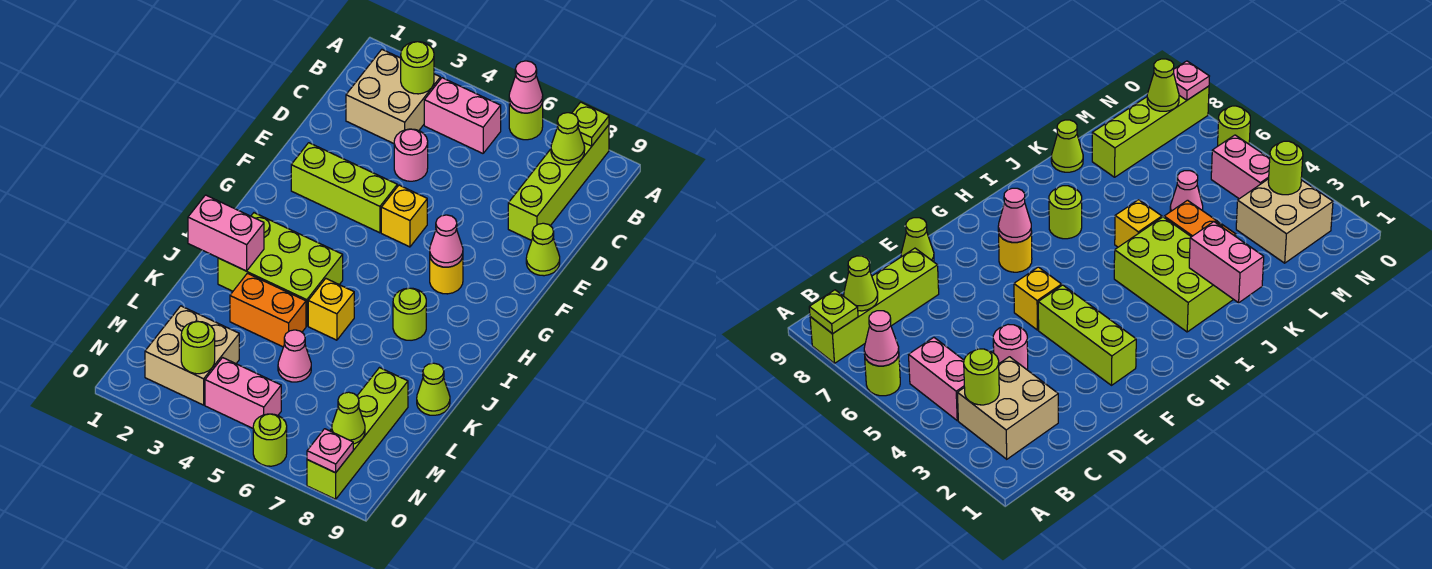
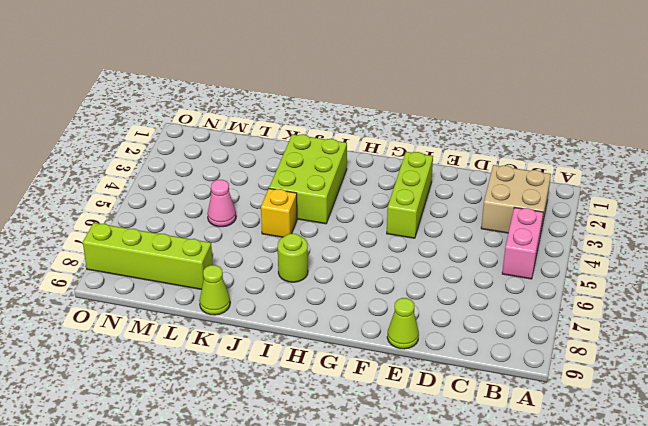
none -> lime 1x1 round brick [509,101,543,140]
none -> lime 1x4 brick [508,125,609,240]
none -> pink 1x1 round brick [394,129,428,181]

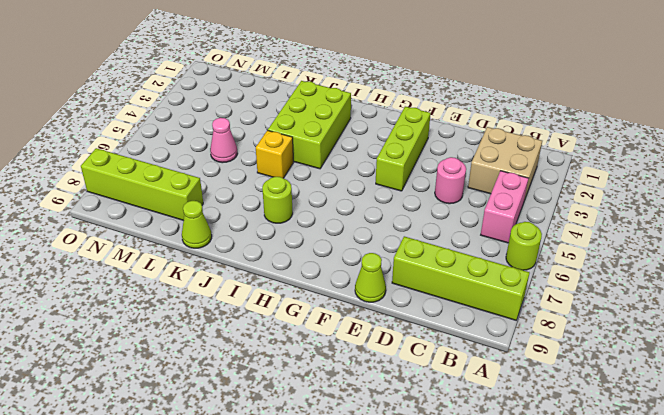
none -> yellow 1x1 brick [381,185,427,247]
none -> yellow 1x1 round brick [430,257,463,294]
none -> orange 1x2 brick [230,273,306,347]

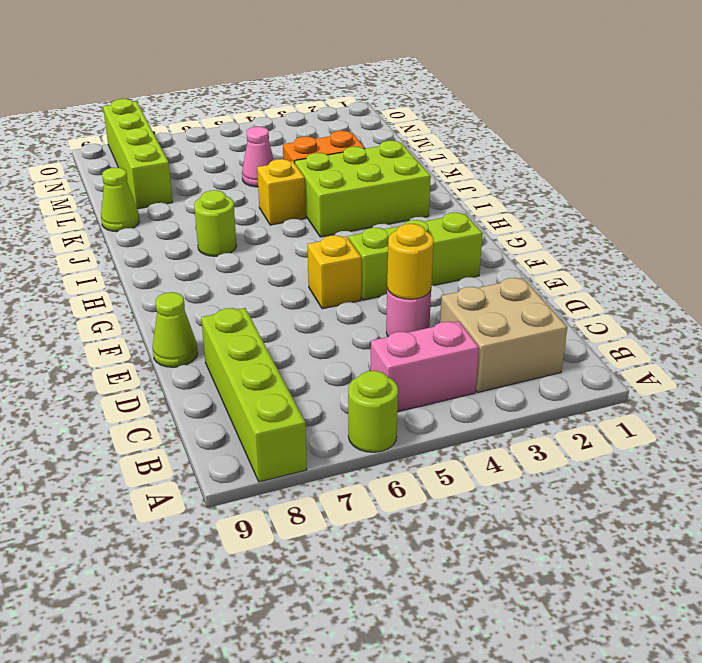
yellow 1x1 round brick [387,224,434,299] -> yellow 1x1 round brick moved to [430,257,463,294]
none -> tan 2x2 brick [145,306,239,405]
none -> pink 1x2 brick [205,358,281,428]
none -> lime 1x1 round brick [253,414,287,466]

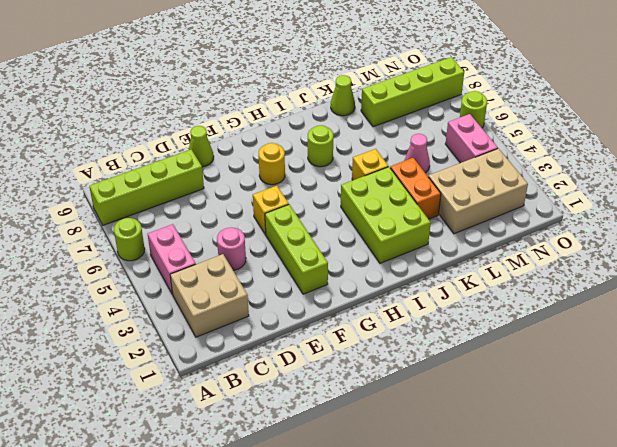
tan 2x3 brick [428,149,528,234] -> tan 2x2 brick [145,306,239,405]
none -> pink 1x1 cone [509,61,543,113]
none -> lime 1x1 plate [572,102,609,146]
none -> lime 1x1 round brick [401,42,434,94]

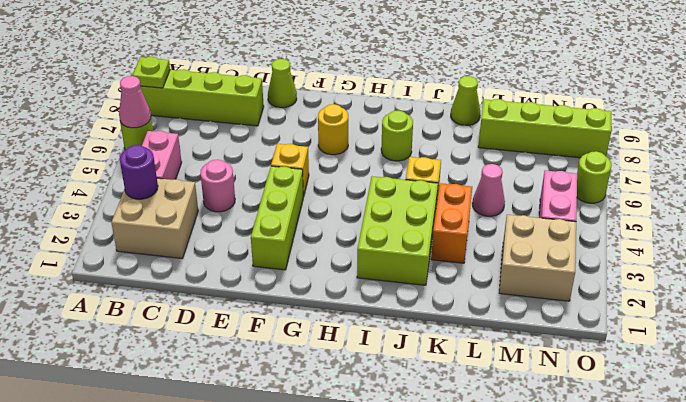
purple 1x1 round brick [120,145,158,199] -> lime 1x1 round brick [401,42,434,94]
none -> lime 1x1 cone [551,113,585,165]
none -> pink 1x1 cone [430,215,463,267]
none -> pink 1x2 brick [188,195,264,271]

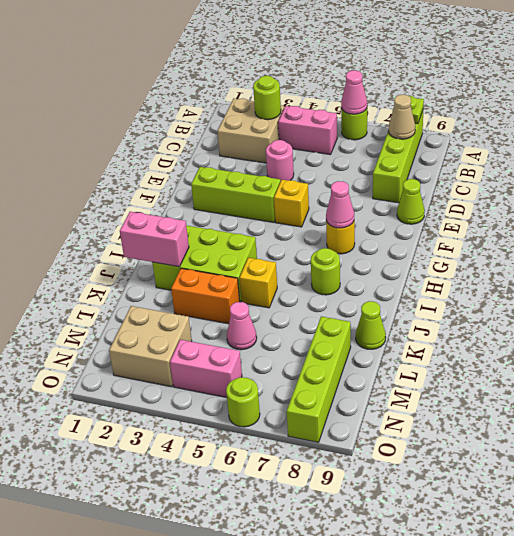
tan 1x1 cone [389,95,415,139] -> lime 1x1 cone [551,113,585,165]
none -> lime 1x1 round brick [181,321,215,374]
none -> lime 1x1 cone [332,392,365,444]
none -> pink 1x1 plate [307,429,353,473]

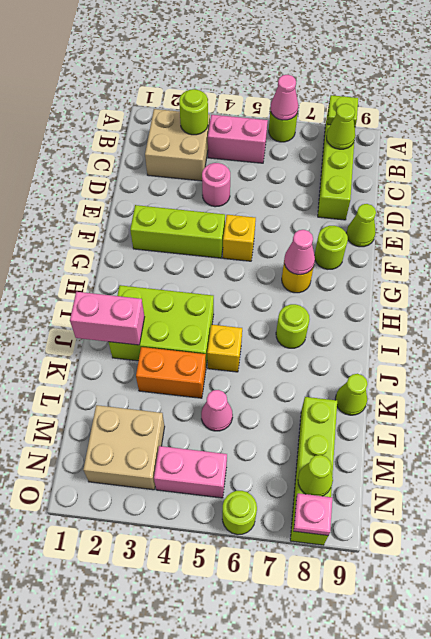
lime 1x1 round brick [315,226,348,269] -> lime 1x1 round brick moved to [181,321,215,374]

